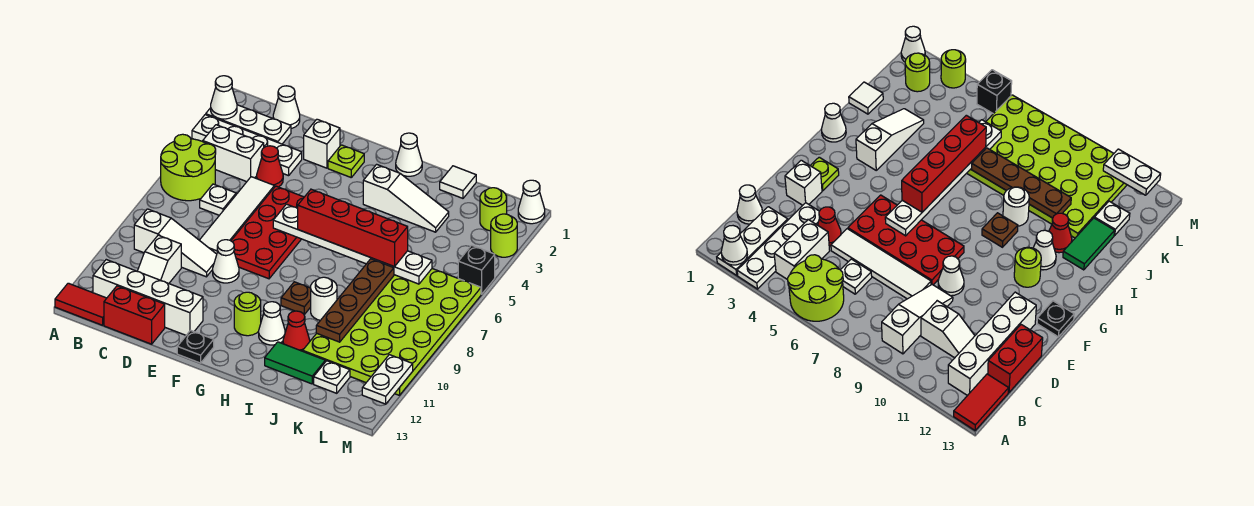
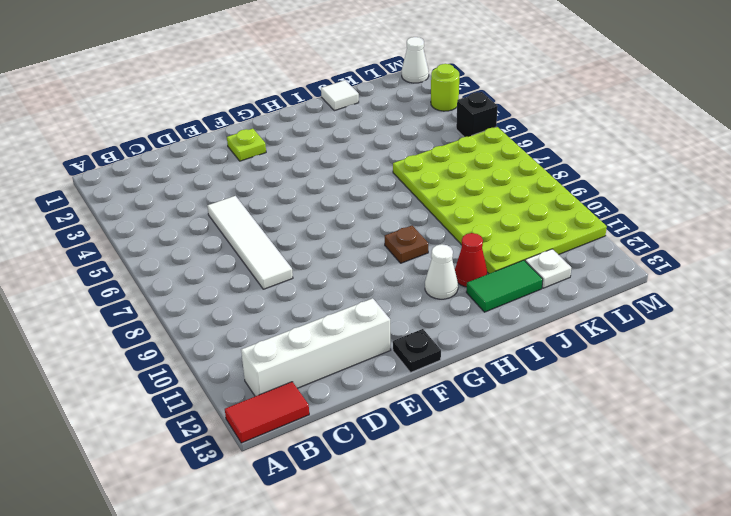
none -> white 1x3 plate [206,105,291,144]
none -> white 1x4 plate [192,115,302,176]
none -> lime 2x2 round brick [161,134,216,201]
none -> white 1x2 brick [203,125,264,182]

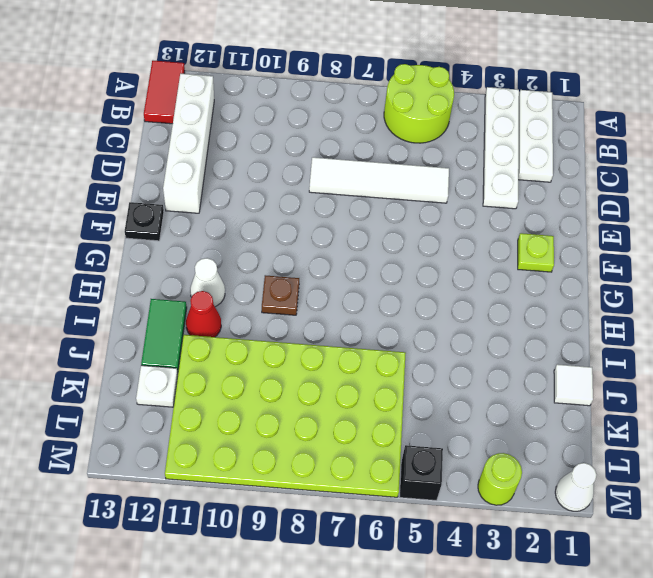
none -> white 1x2 brick [203,125,264,182]
none -> white 1x3 slope [134,209,217,277]
none -> white 1x1 cone [273,86,300,129]
none -> white 1x1 plate [200,184,236,215]

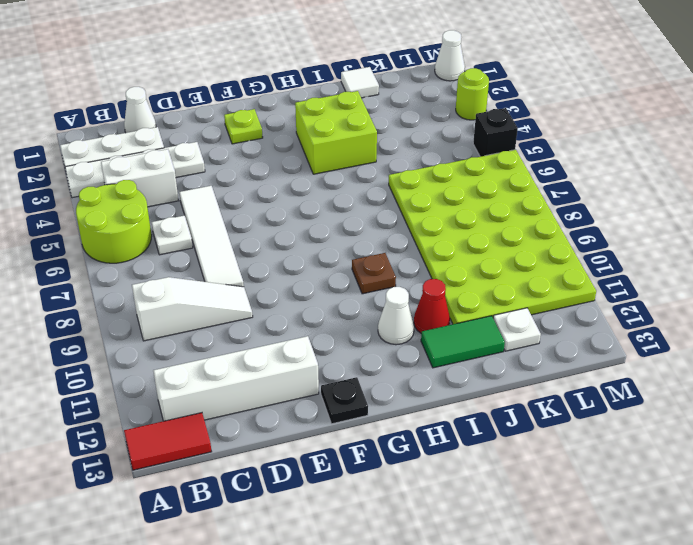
lime 2x2 brick [295,91,377,174] -> white 1x3 slope [363,164,449,232]
none -> white 1x2 slope [137,235,181,283]
none -> red 1x2 brick [104,286,165,344]
none -> red 1x1 cone [257,146,283,187]
none -> white 1x1 brick [304,119,340,168]

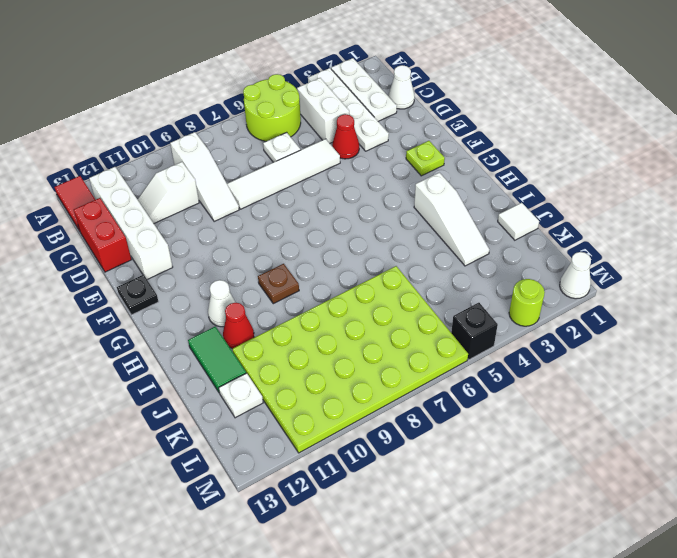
none -> white 1x1 brick [304,119,340,168]
none -> red 2x4 plate [231,186,304,279]
none -> white 1x1 cone [213,240,239,283]
none -> lime 1x1 round brick [234,292,261,336]

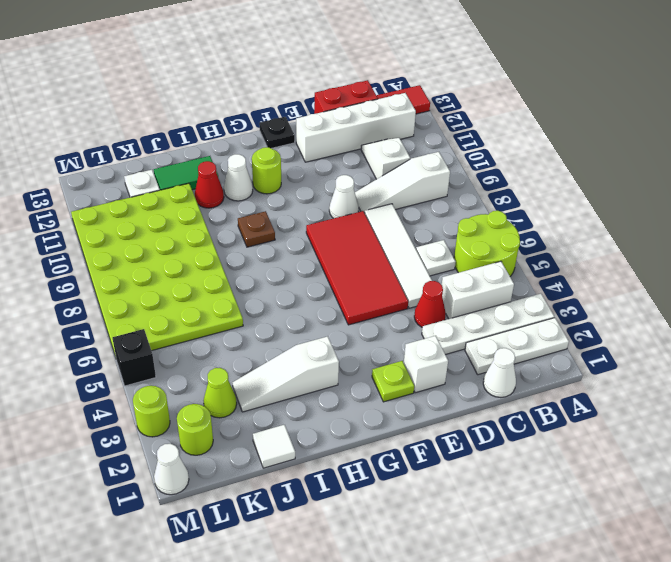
red 2x4 tile [306,211,408,325] -> red 2x4 plate [231,186,304,279]
lime 1x1 cone [204,368,237,418] -> none
none -> white 1x1 cone [396,133,422,176]
none -> white 1x1 round brick [311,277,337,320]
none -> white 1x1 cone [211,76,237,119]
none -> white 1x6 plate [273,204,432,284]

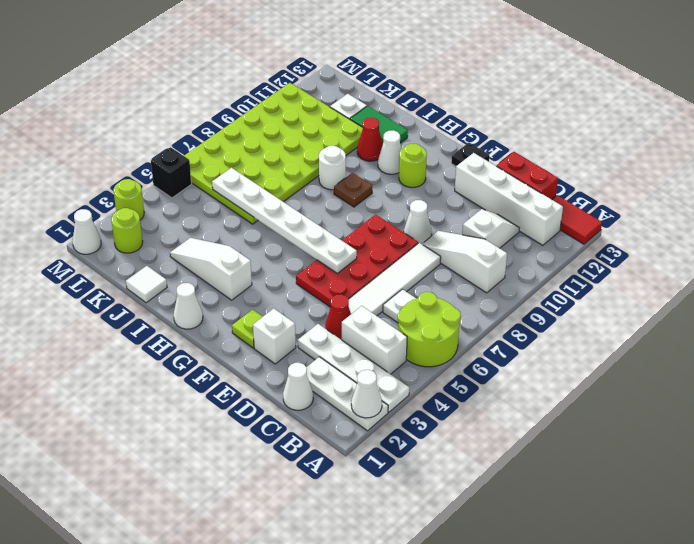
none -> brown 1x4 plate [316,259,394,342]
none -> white 1x2 plate [362,355,413,404]
none -> red 1x4 brick [297,189,408,267]

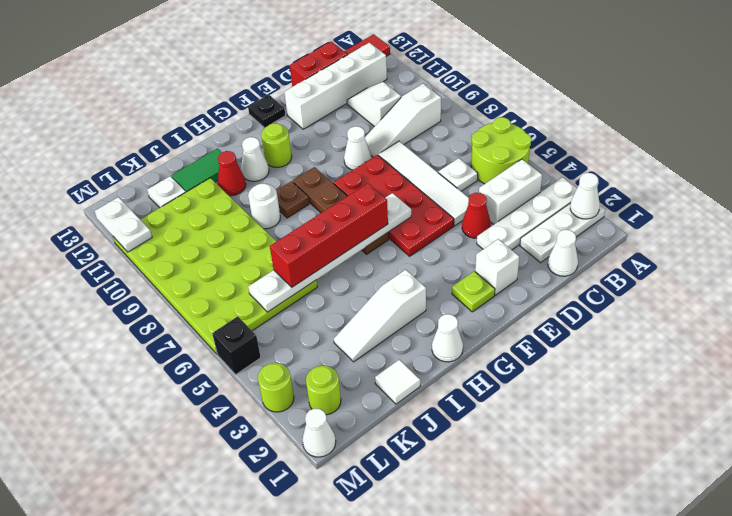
brown 1x4 plate [293,167,389,254] -> brown 1x4 plate moved to [316,259,394,342]

